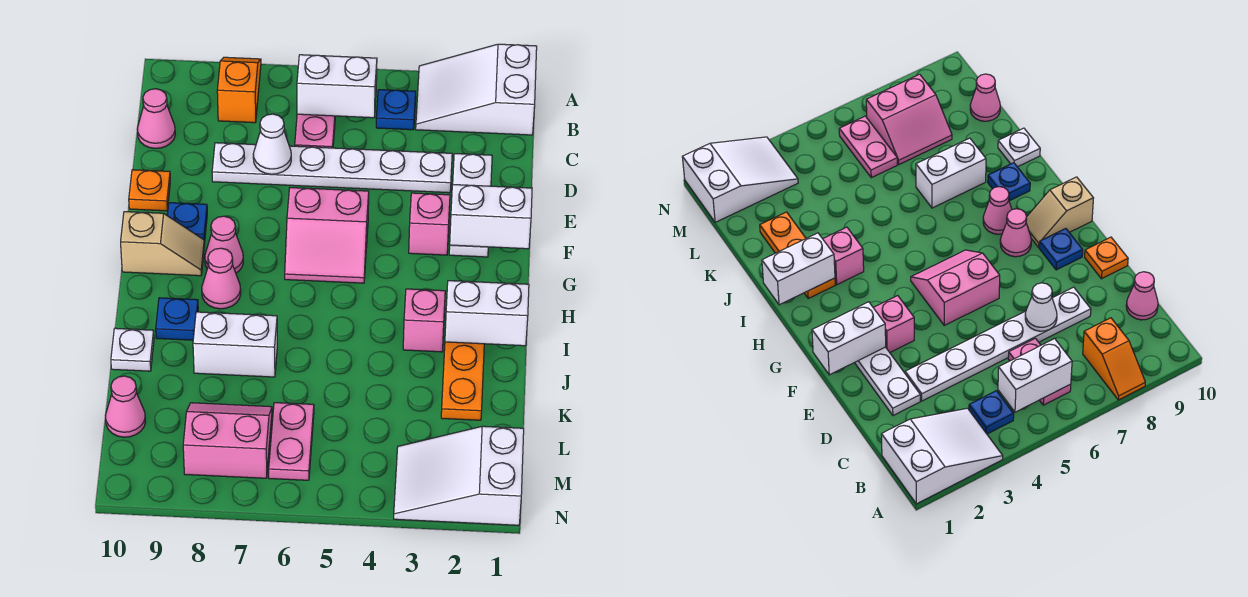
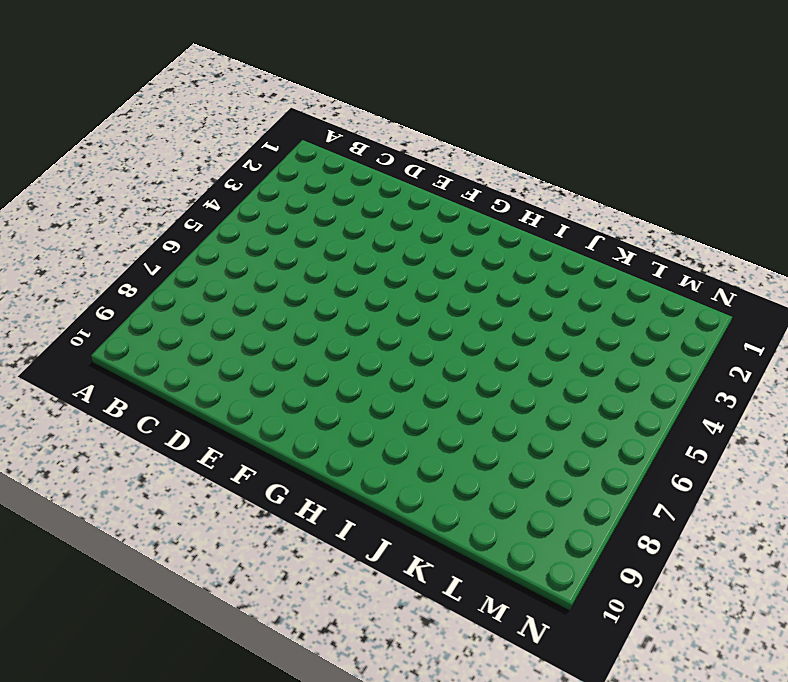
none -> white 2x3 slope [416,44,537,135]
none -> orange 1x2 slope [217,57,261,123]
none -> blue 1x1 plate [376,90,416,130]

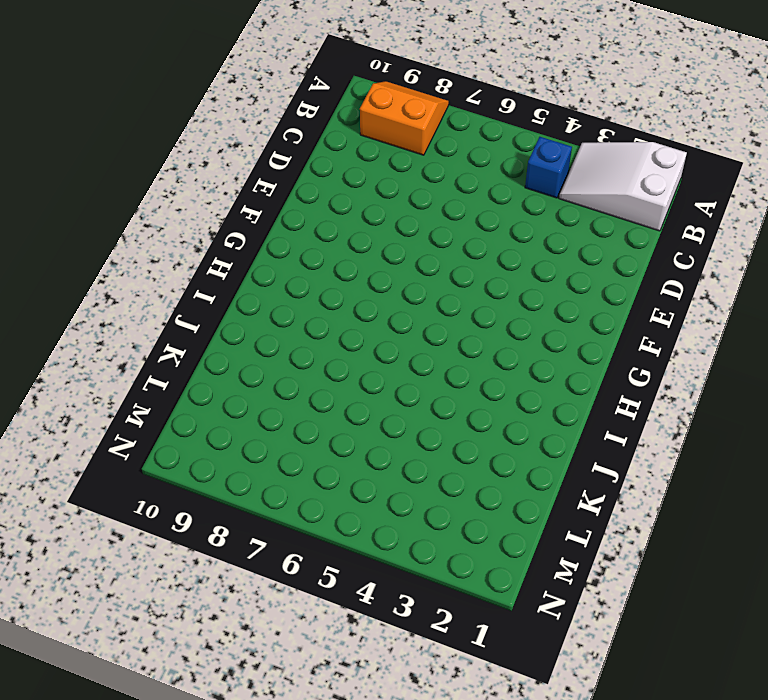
orange 2x2 slope [360,81,449,155] -> orange 1x2 slope [217,57,261,123]
blue 1x1 brick [525,137,572,198] -> blue 1x1 plate [376,90,416,130]
none -> pink 1x2 plate [295,114,335,148]
none -> pink 1x1 cone [137,89,175,148]
none -> white 1x3 plate [449,154,492,257]

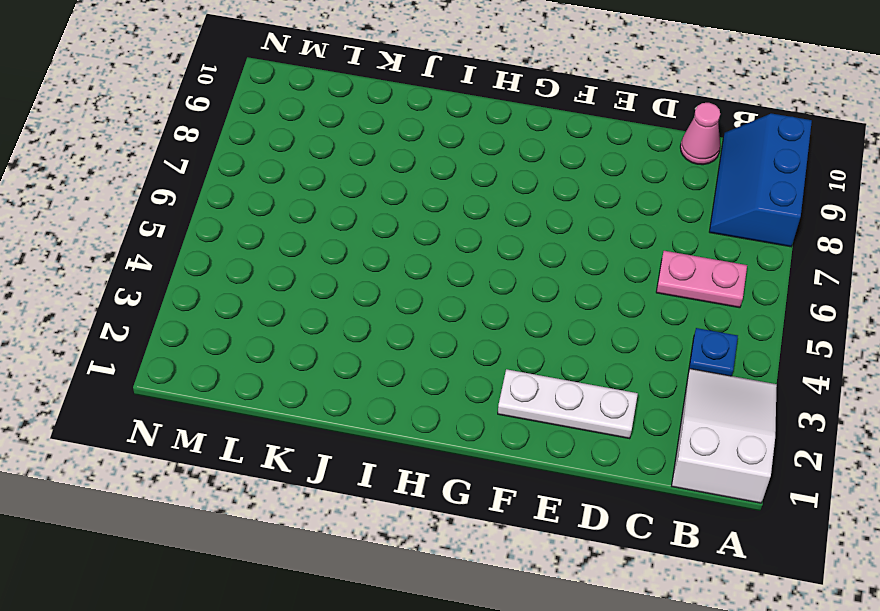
blue 2x3 slope [709,113,812,247] -> orange 1x2 slope [217,57,261,123]
none -> white 1x6 plate [212,143,452,193]
none -> orange 1x1 plate [129,170,170,211]
none -> pink 1x1 brick [409,193,450,255]

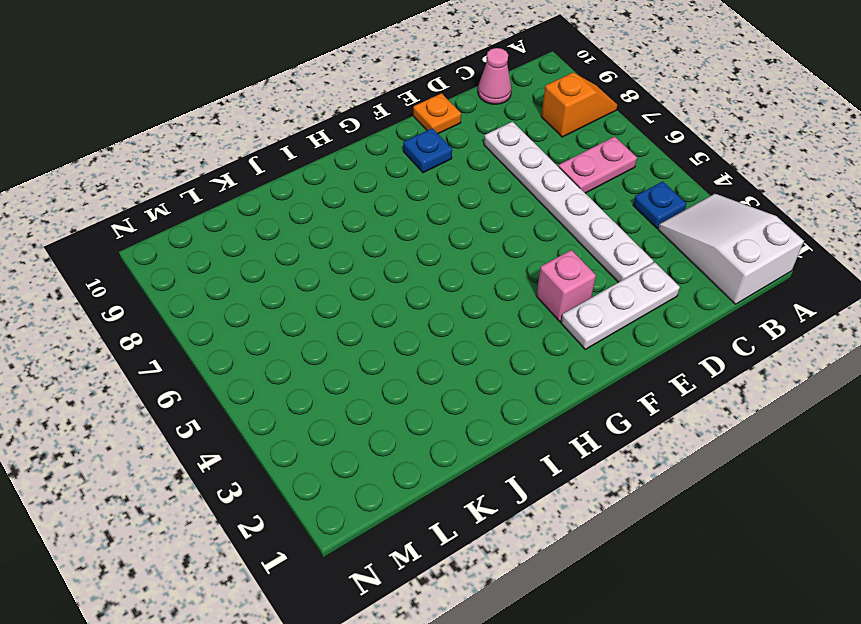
none -> pink 2x2 slope [285,188,369,283]
none -> pink 1x1 cone [205,216,243,273]
none -> tan 1x2 slope [121,212,204,276]

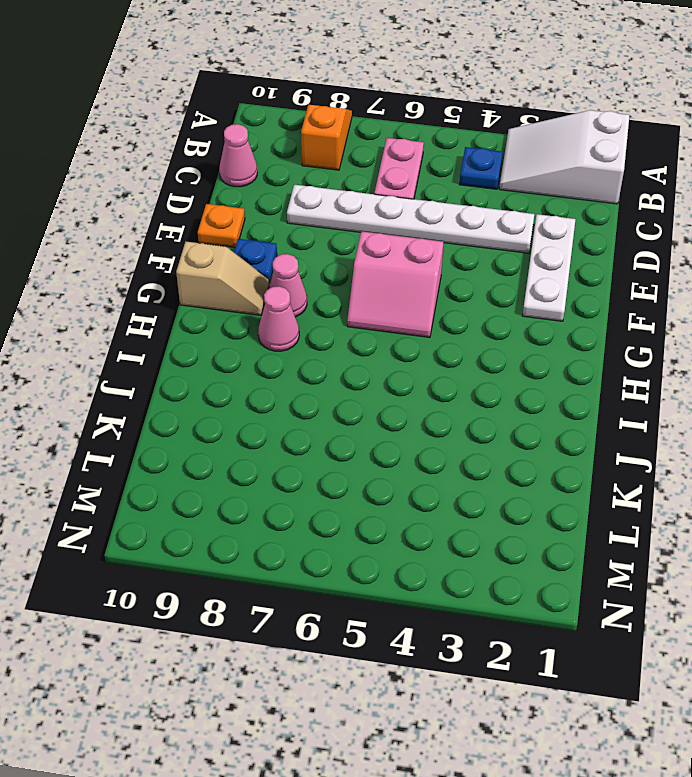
none -> pink 1x1 brick [409,193,450,255]
none -> orange 1x3 plate [441,342,484,420]
none -> pink 1x1 brick [403,289,445,352]

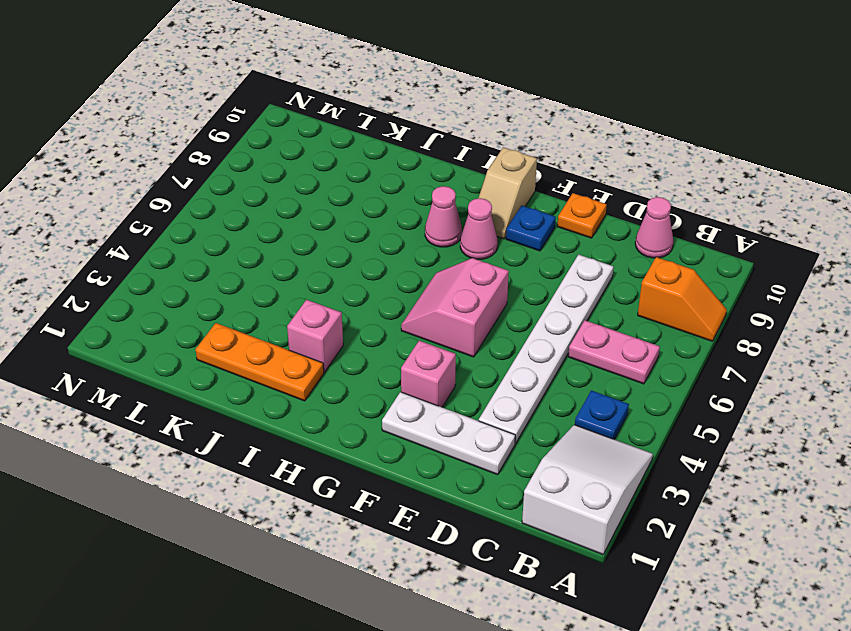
none -> blue 1x1 plate [156,298,198,340]
none -> white 1x2 brick [193,312,277,377]
none -> white 1x1 plate [111,328,154,371]

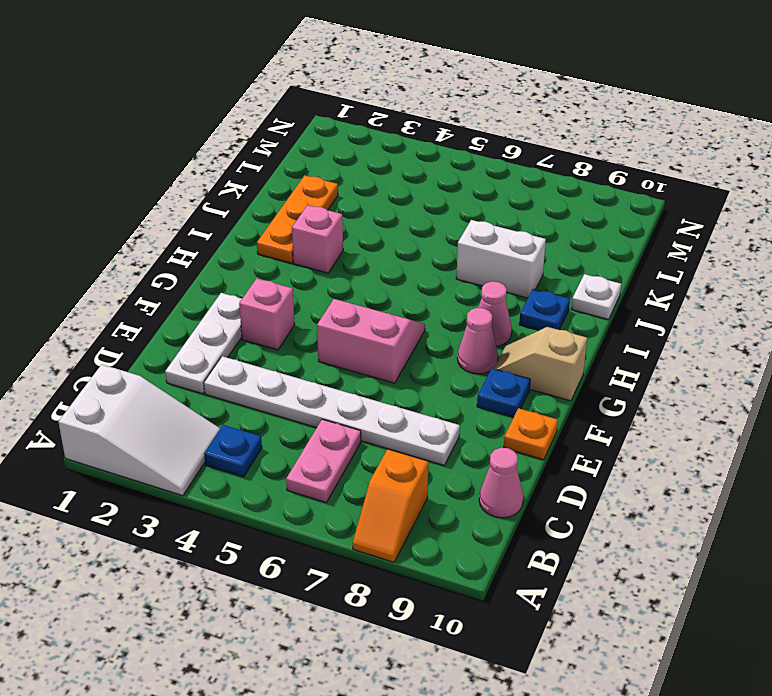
none -> pink 1x2 plate [269,403,314,480]
none -> pink 2x2 slope [183,403,272,478]
none -> pink 1x1 cone [105,376,145,437]

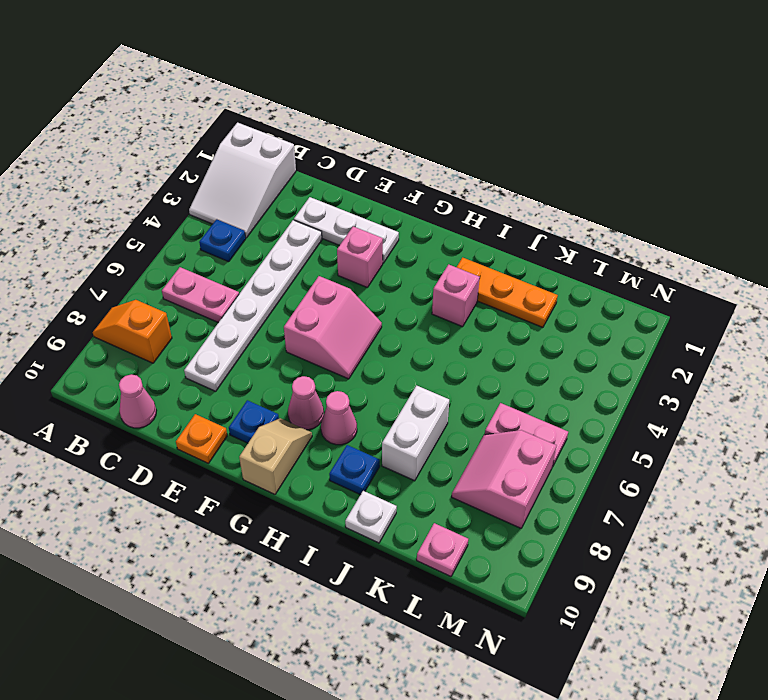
pink 1x1 plate [417,523,468,576] -> pink 1x1 cone [105,376,145,437]
none -> white 2x3 slope [394,426,524,525]
none -> white 1x2 brick [297,55,377,118]
none -> white 1x1 cone [253,114,291,174]

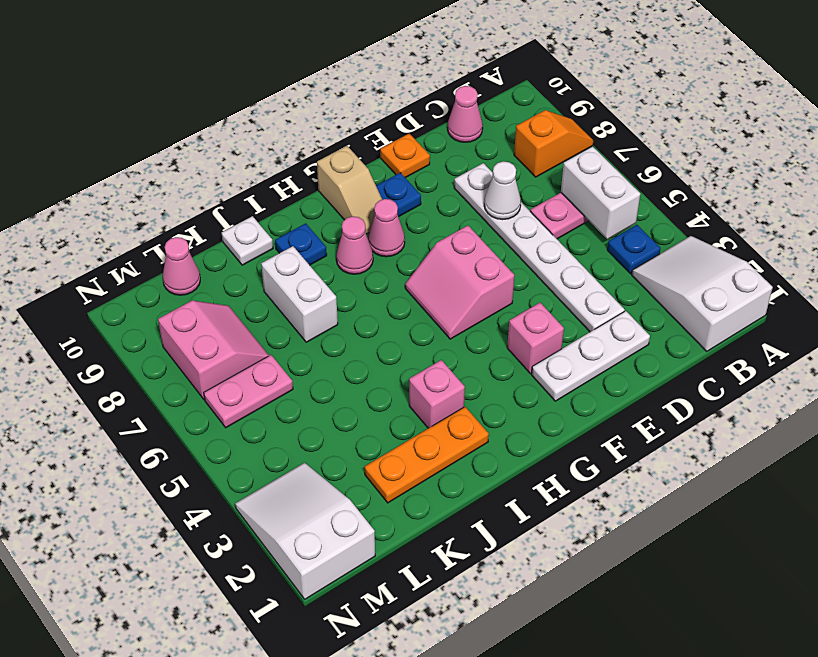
none -> white 1x2 brick [450,185,532,249]
none -> white 1x2 brick [445,281,529,346]

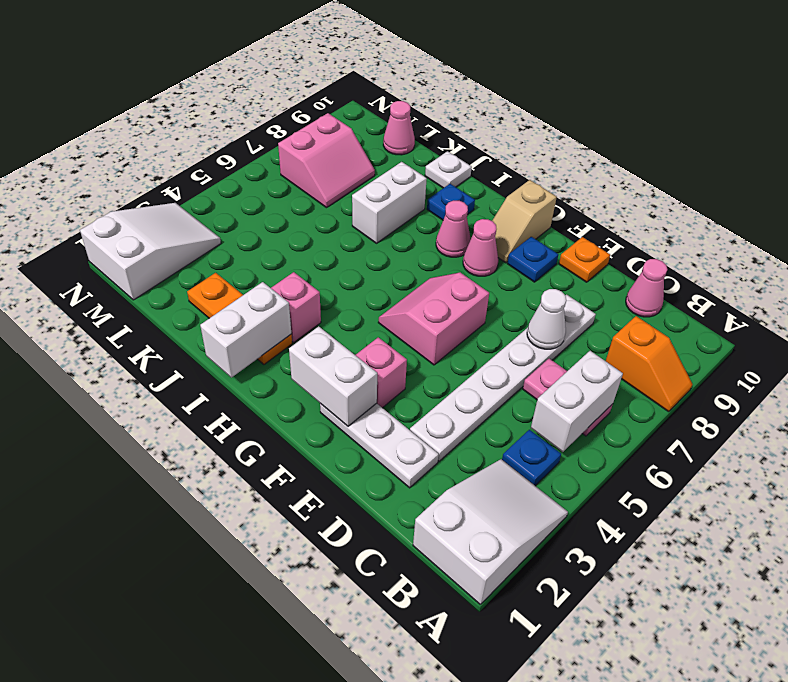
white 1x2 brick [289,326,377,426] -> white 1x2 brick turned to [450,185,532,249]
none -> pink 1x2 plate [269,403,314,480]

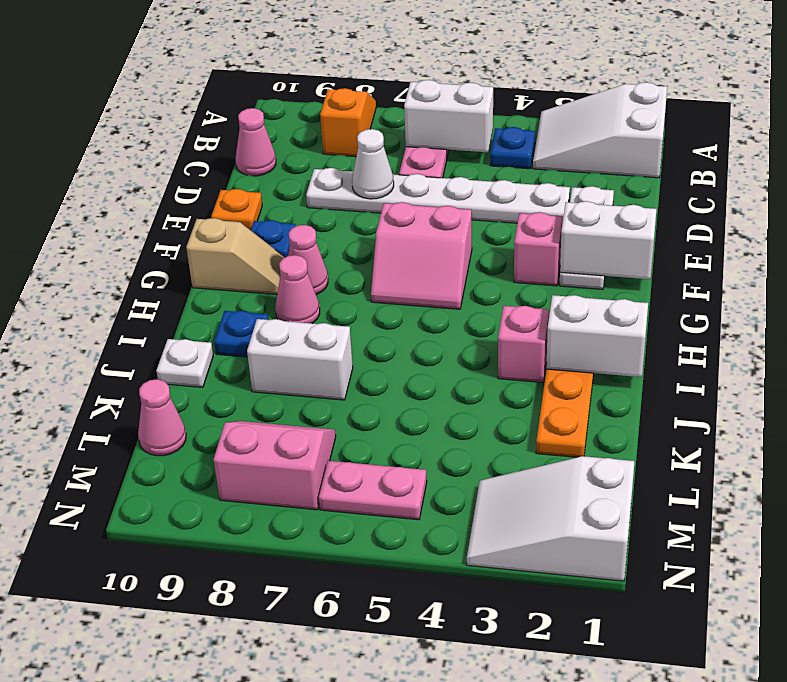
pink 1x2 plate [319,461,427,520] -> pink 1x2 plate turned to [269,403,314,480]

